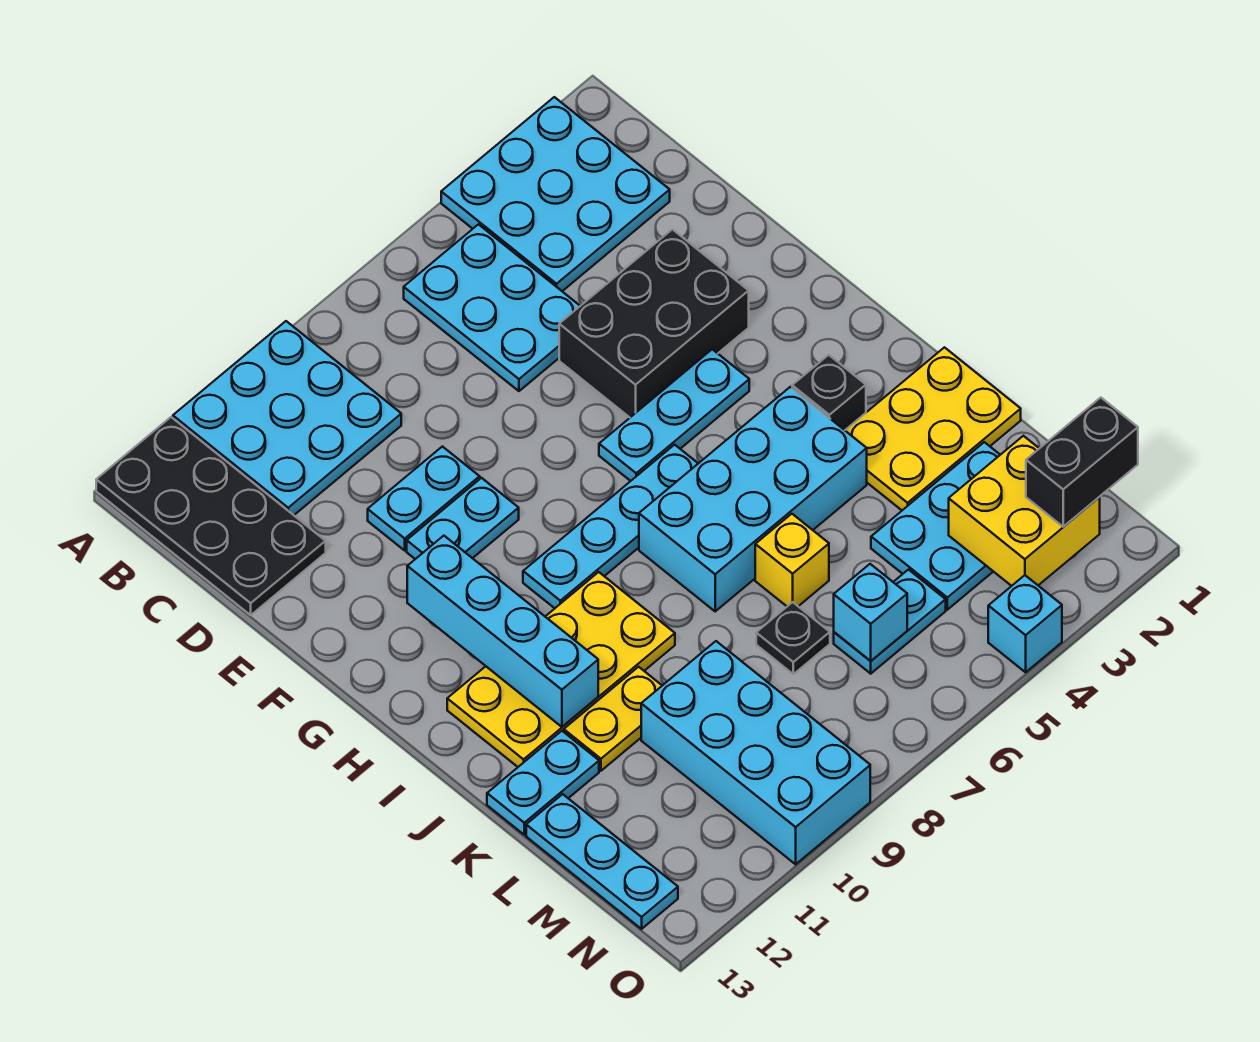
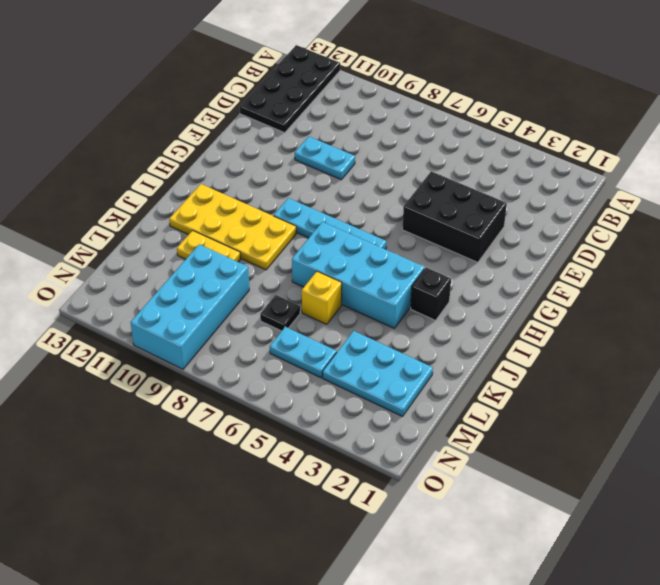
none -> cyan 3x3 plate [441,97,670,291]
none -> cyan 3x3 plate [173,321,401,515]
none -> cyan 2x3 plate [404,224,580,391]

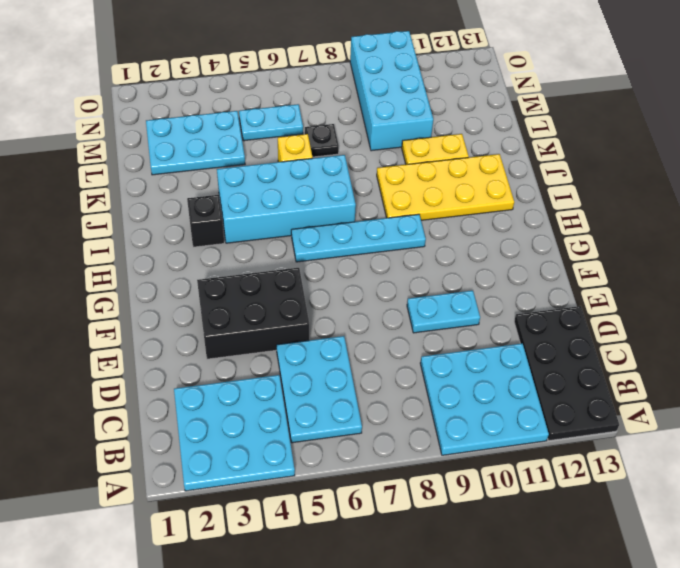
none -> cyan 1x2 plate [407,478,519,559]
none -> cyan 1x3 plate [599,349,749,481]
none -> yellow 2x3 plate [845,347,1021,510]

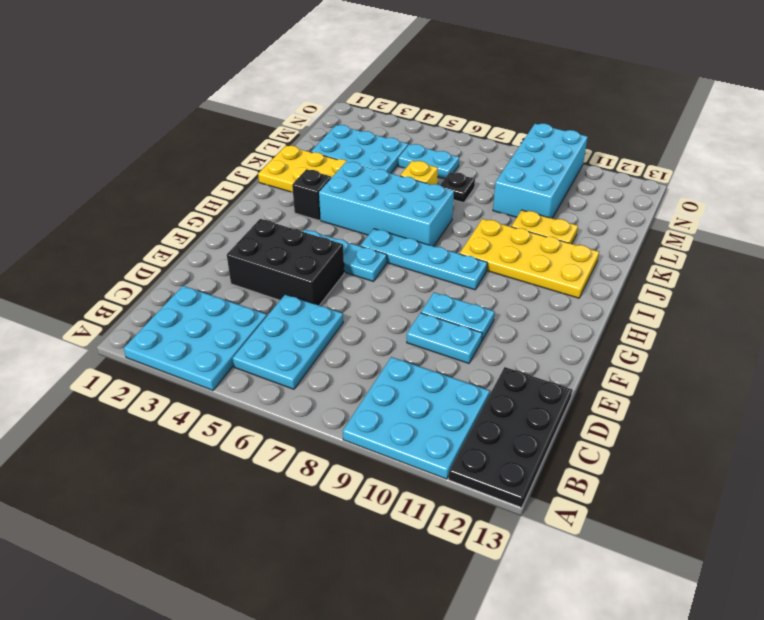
none -> cyan 1x2 plate [487,731,599,835]
none -> cyan 1x3 plate [526,794,678,929]
none -> cyan 1x1 brick [988,575,1062,672]

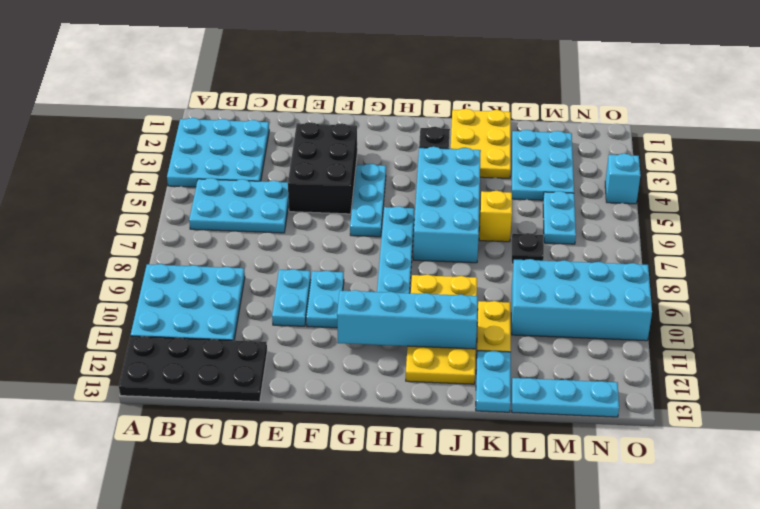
none -> yellow 2x2 brick [949,436,1100,586]
none -> cyan 1x1 brick [834,564,907,661]
none -> black 1x2 brick [1026,398,1138,527]

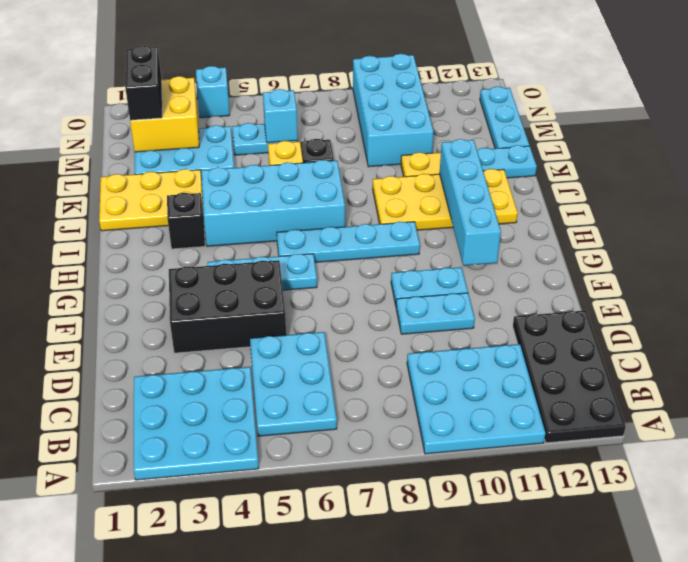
black 1x2 brick [125,46,162,120] -> black 1x2 brick turned to [1026,398,1138,527]

